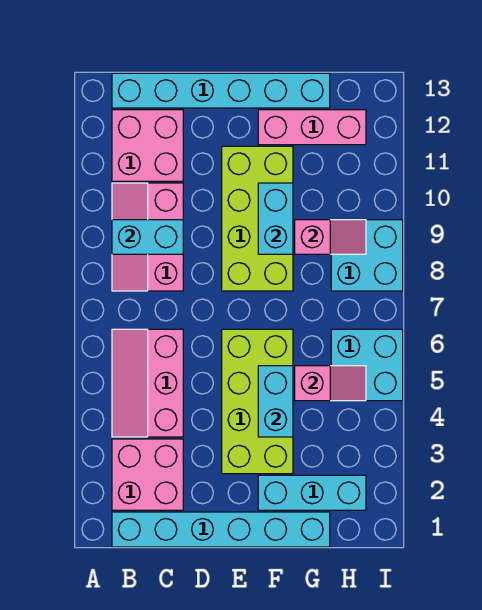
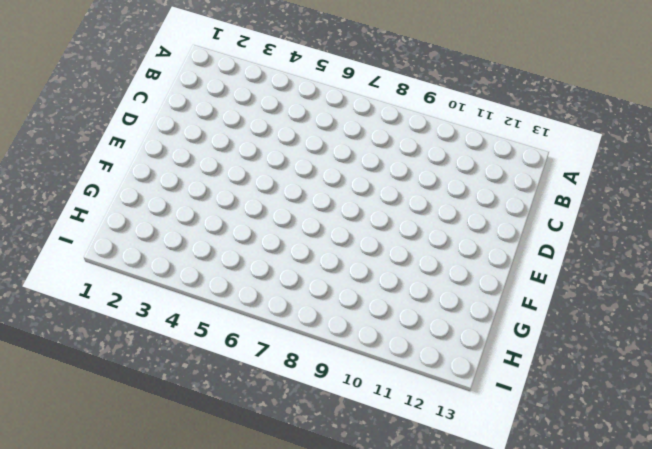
none -> cyan 1x6 brick [112,512,330,547]
none -> pink 2x2 brick [112,439,183,510]
none -> pink 2x3 slope [112,329,183,437]

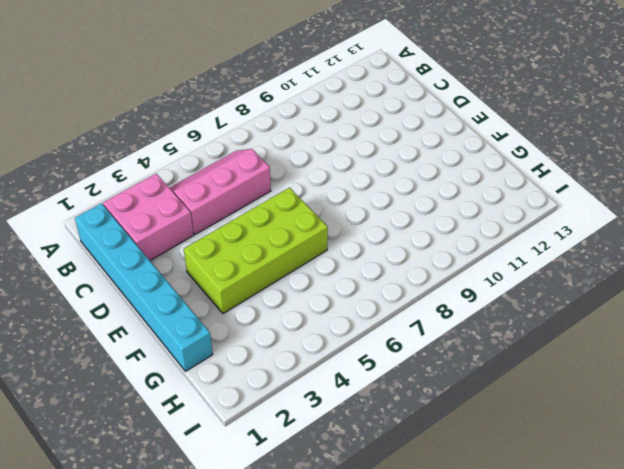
none -> pink 2x3 slope [112,183,183,291]
none -> pink 2x2 brick [112,110,183,181]
none -> cyan 1x6 brick [112,73,330,108]

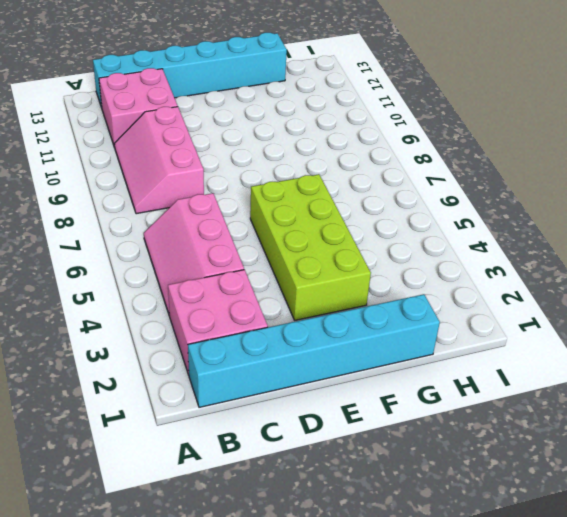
none -> lime 2x4 brick [222,146,293,291]
none -> cyan 1x3 brick [258,475,366,510]
none -> pink 1x3 brick [258,110,366,145]

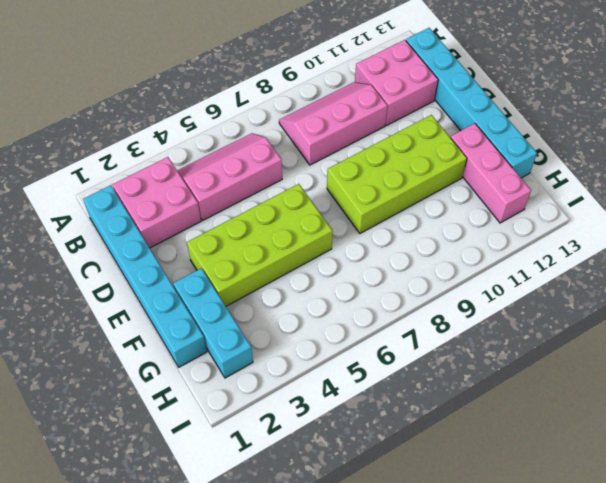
none -> cyan 2x2 brick [331,329,403,401]
none -> cyan 2x2 brick [331,220,403,291]
none -> cyan 1x2 brick [112,220,183,254]

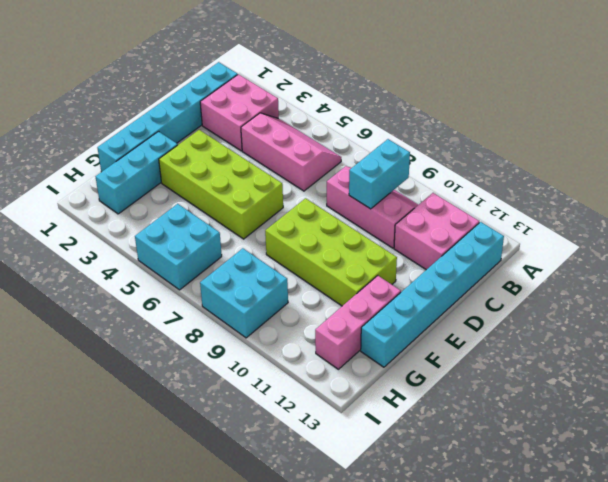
none -> cyan 1x2 brick [258,366,293,437]
none -> cyan 1x2 brick [258,183,293,254]
none -> pink 1x2 slope [295,366,366,401]

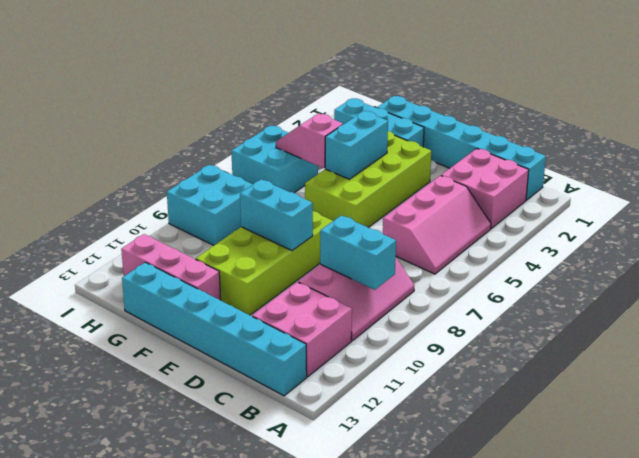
cyan 1x2 brick [240,179,313,251] -> cyan 1x2 brick turned to [258,183,293,254]
none -> pink 1x2 slope [295,220,366,254]

